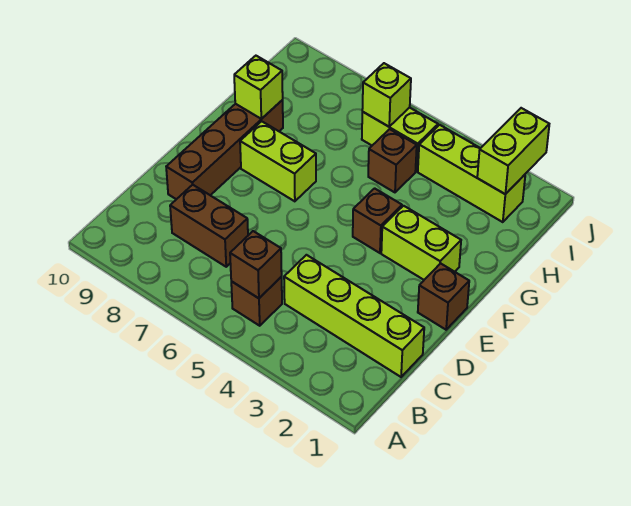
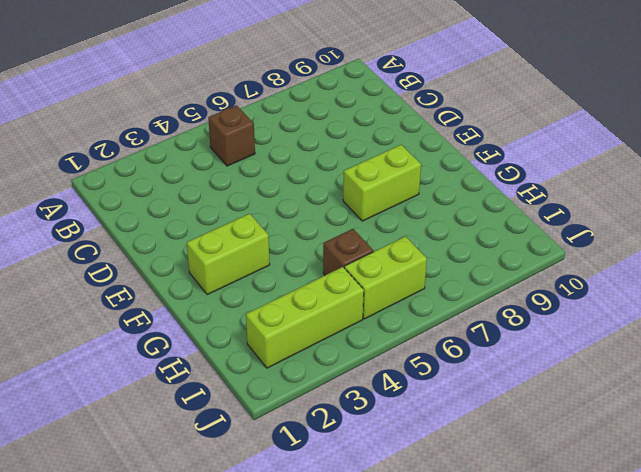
none -> lime 1x4 brick [284,255,424,377]
none -> brown 1x2 brick [170,185,248,267]
none -> brown 1x4 brick [166,100,283,199]

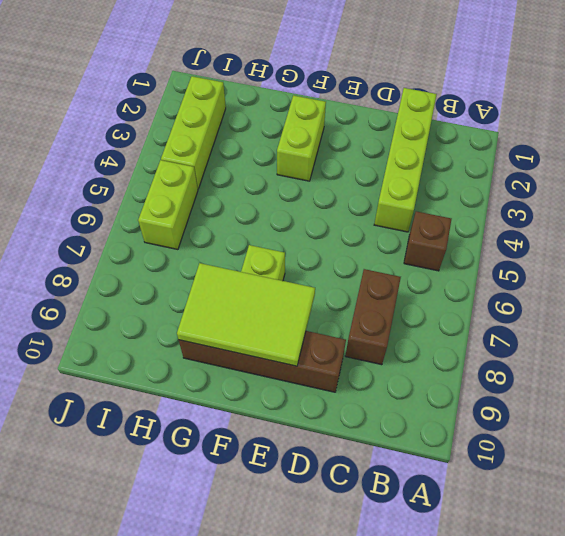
lime 2x3 tile [177,263,315,366] -> lime 1x1 brick [234,56,283,119]
none -> brown 1x1 brick [418,263,469,330]
none -> brown 1x1 brick [353,188,402,253]
none -> brown 1x1 brick [368,129,417,192]

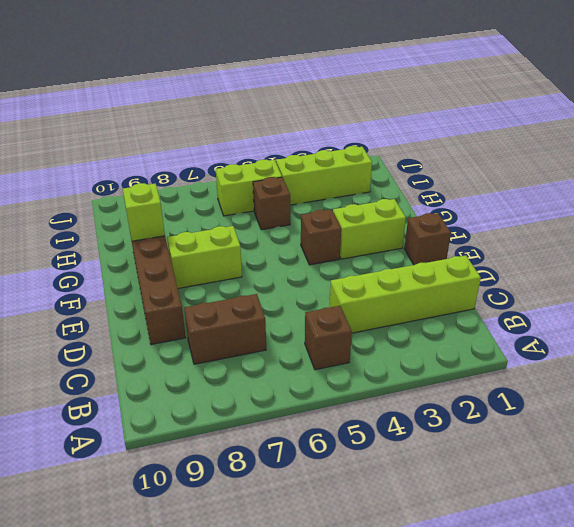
none -> brown 1x1 brick [230,231,282,298]
none -> lime 1x2 brick [477,108,549,194]
none -> lime 1x1 brick [362,63,411,127]

